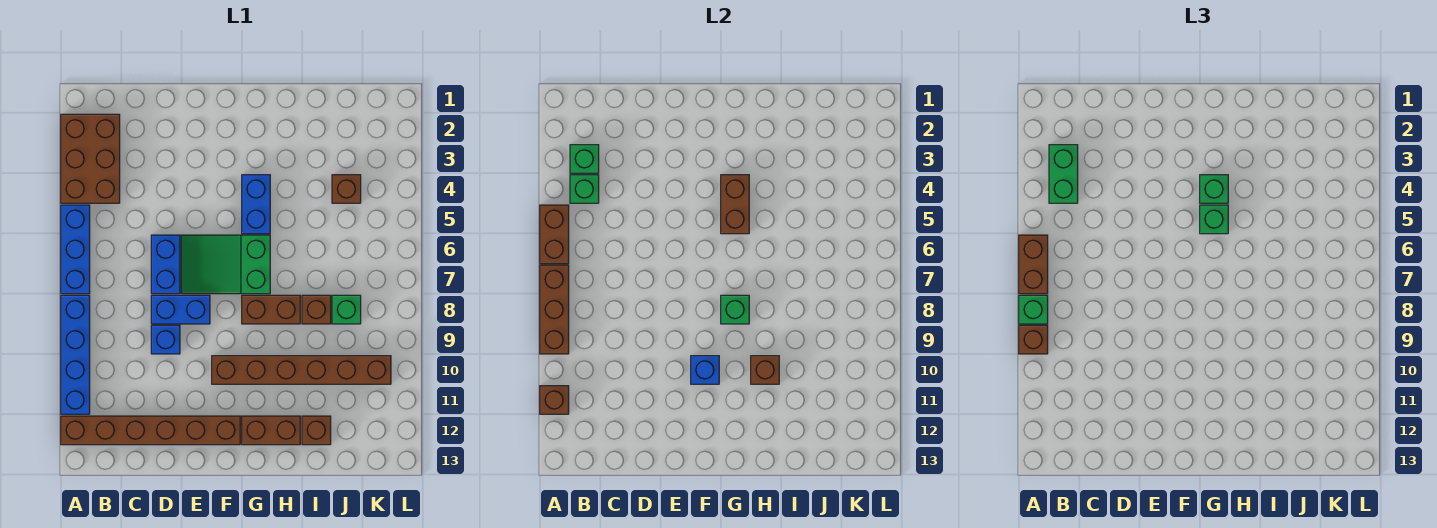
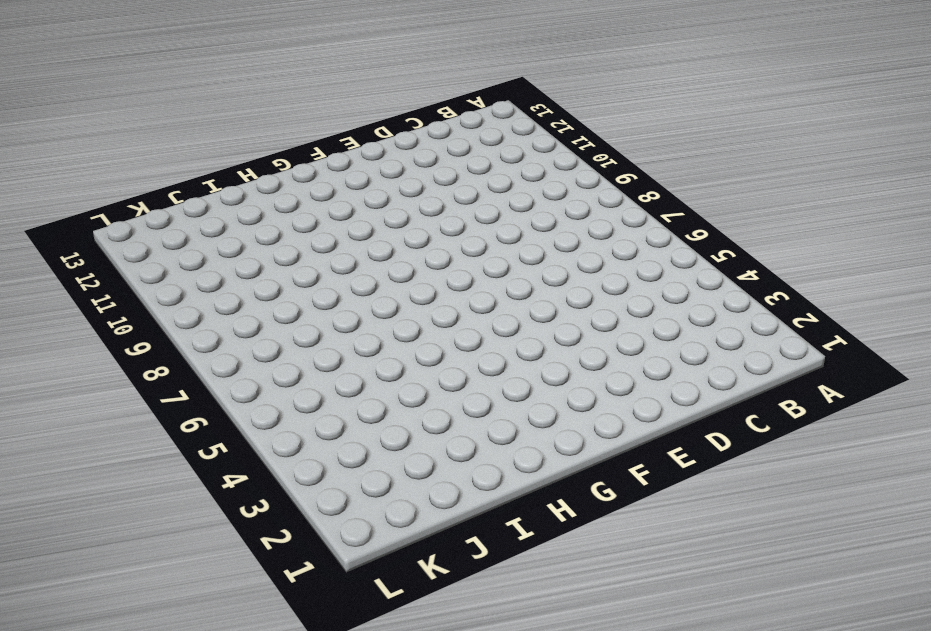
none -> brown 2x3 brick [61,114,120,203]
none -> blue 1x3 brick [61,205,90,294]
none -> blue 1x4 brick [61,295,90,414]
none -> brown 1x6 brick [61,416,240,445]

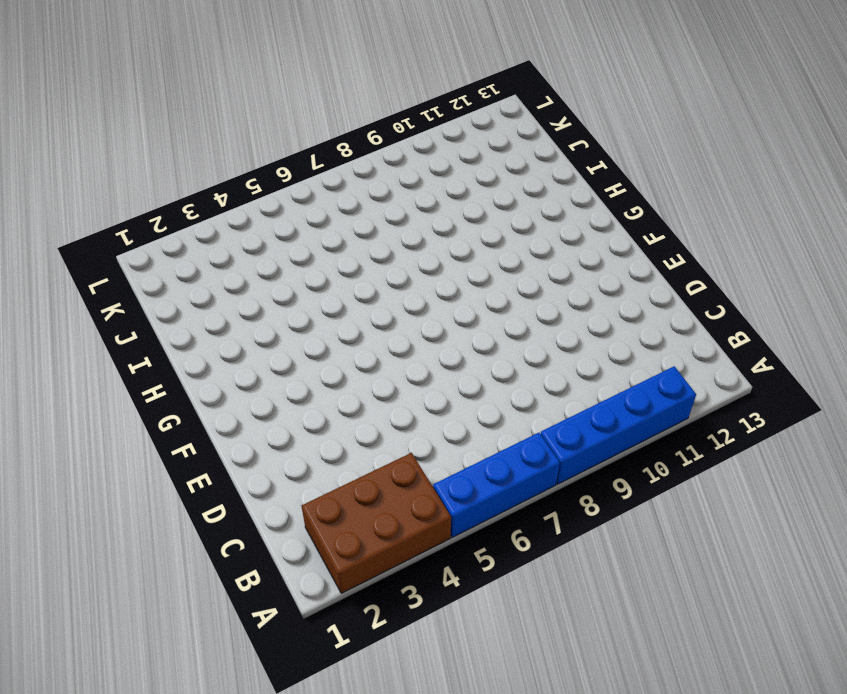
none -> brown 1x6 brick [61,416,240,445]
none -> blue 1x2 brick [151,235,180,294]
none -> blue 1x2 brick [151,295,210,324]
none -> blue 1x1 brick [151,325,180,354]

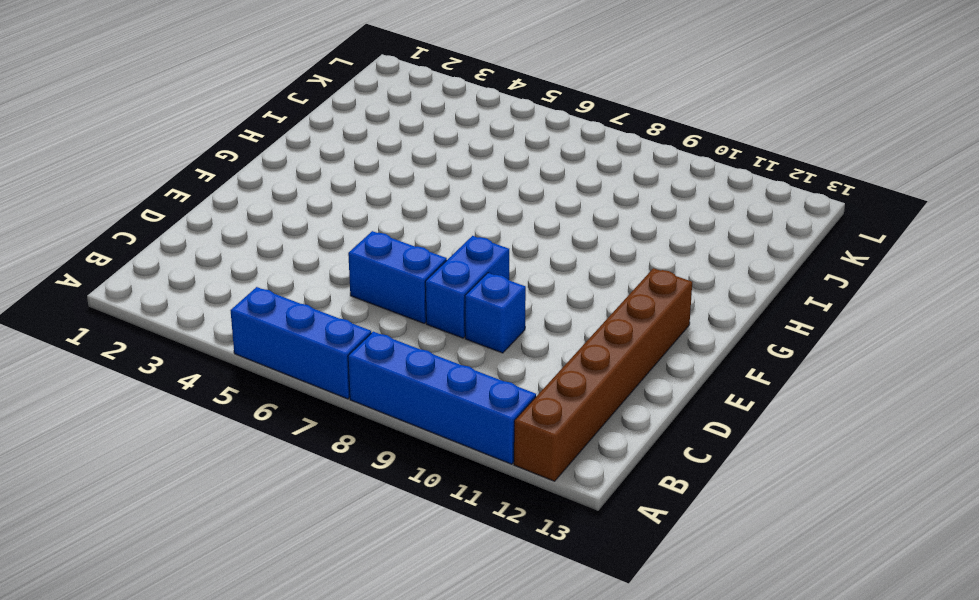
none -> brown 2x3 brick [61,114,120,203]
none -> green 2x3 slope [181,235,270,294]
none -> brown 1x6 brick [212,356,391,384]
none -> blue 1x2 brick [242,175,270,234]

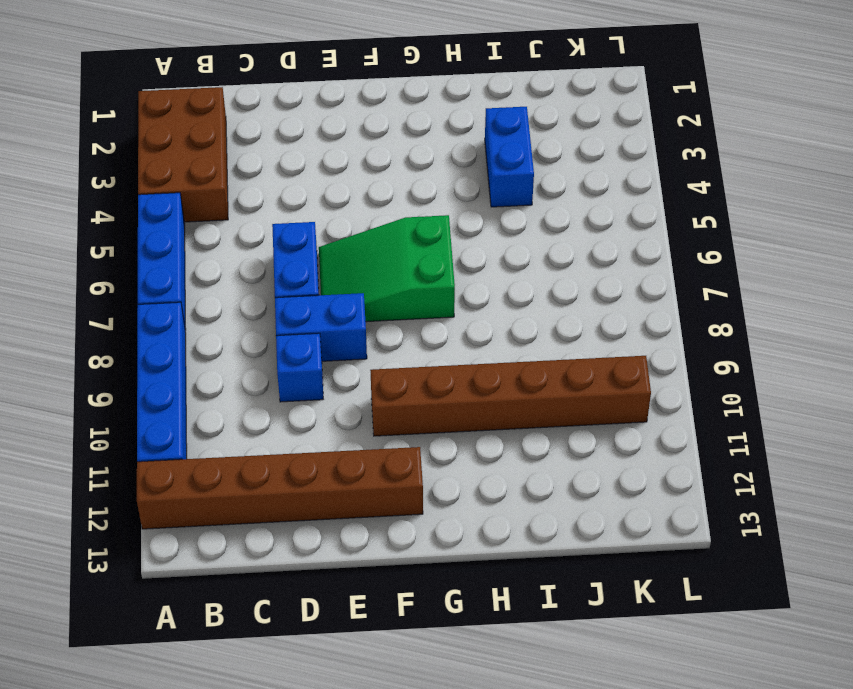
blue 1x2 brick [485,107,534,207] -> blue 1x2 brick moved to [242,175,270,234]
none -> brown 1x2 brick [242,295,300,324]
none -> brown 1x2 brick [242,416,300,445]
none -> brown 1x1 brick [302,295,331,324]
none -> brown 1x1 brick [302,416,331,445]

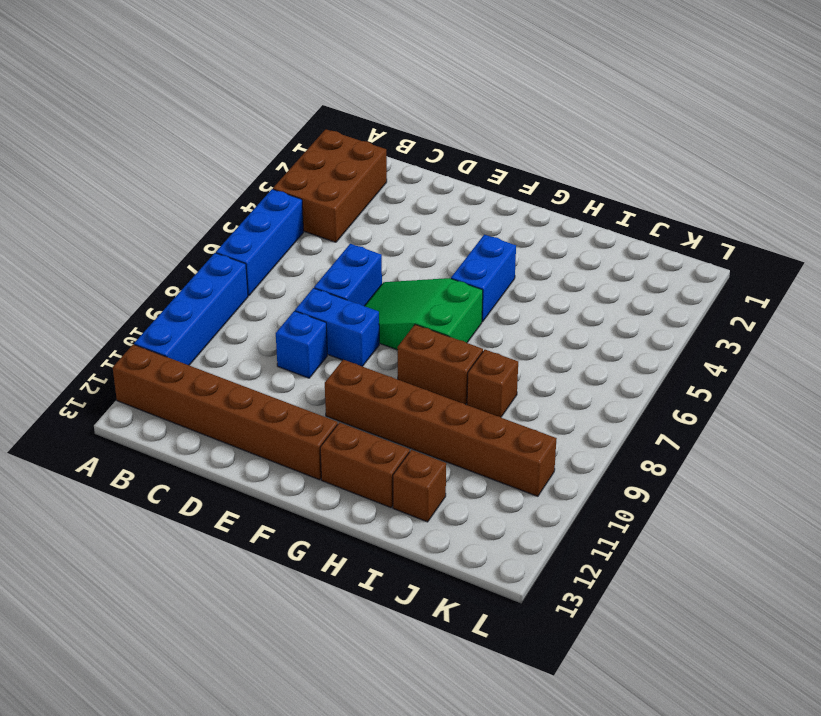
none -> brown 1x1 brick [332,175,361,203]
none -> green 1x1 brick [332,295,361,324]
none -> brown 1x2 brick [540,205,569,264]
none -> brown 1x3 brick [540,265,569,354]

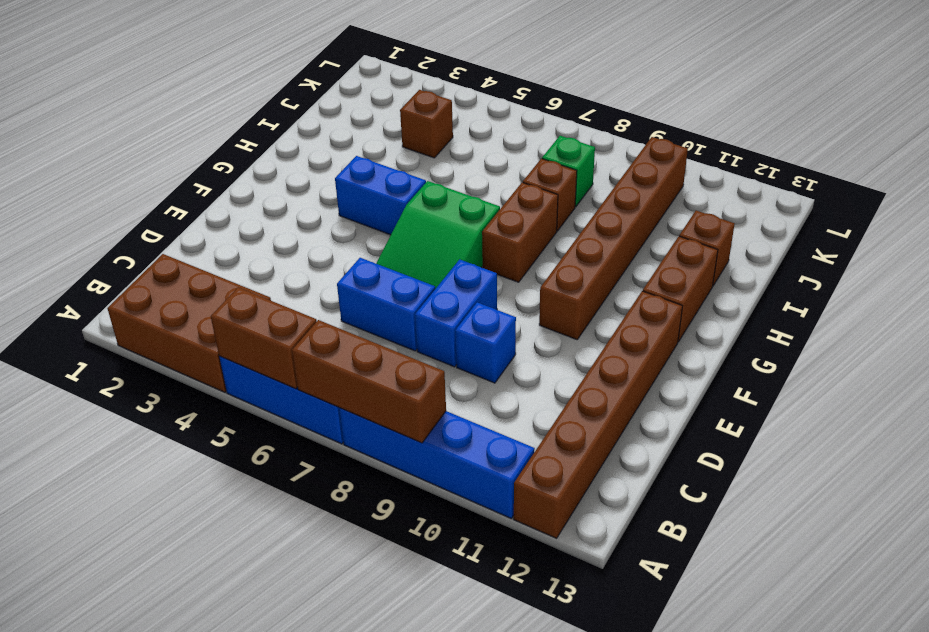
none -> brown 1x1 brick [540,386,569,414]
none -> green 1x1 brick [570,145,599,173]
none -> green 1x1 brick [570,175,599,203]
none -> blue 1x1 brick [691,356,719,384]

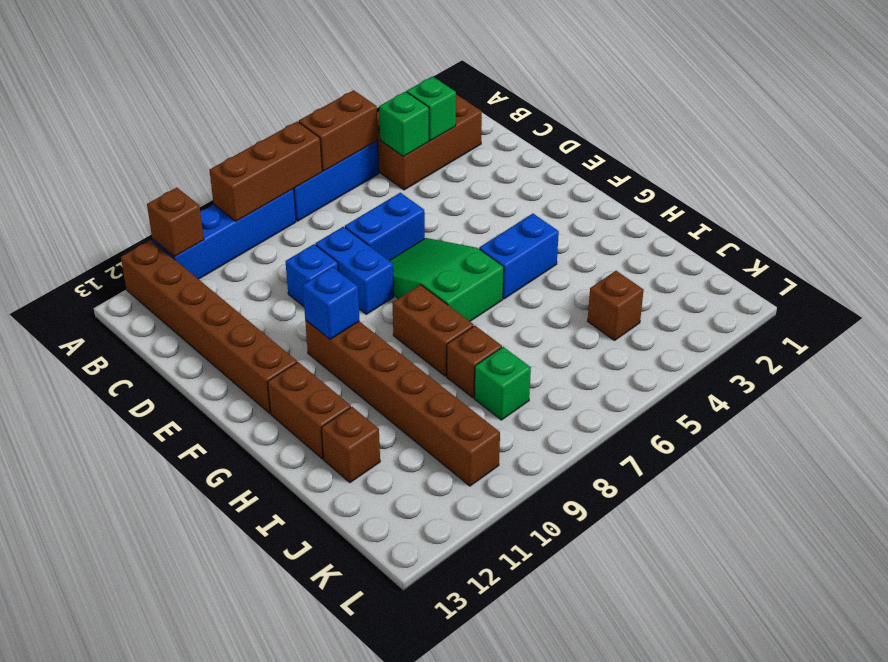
none -> brown 1x2 brick [721,175,749,234]
none -> green 1x1 brick [721,295,749,324]
none -> brown 1x1 brick [751,356,779,384]
none -> brown 1x2 brick [1019,235,1048,294]

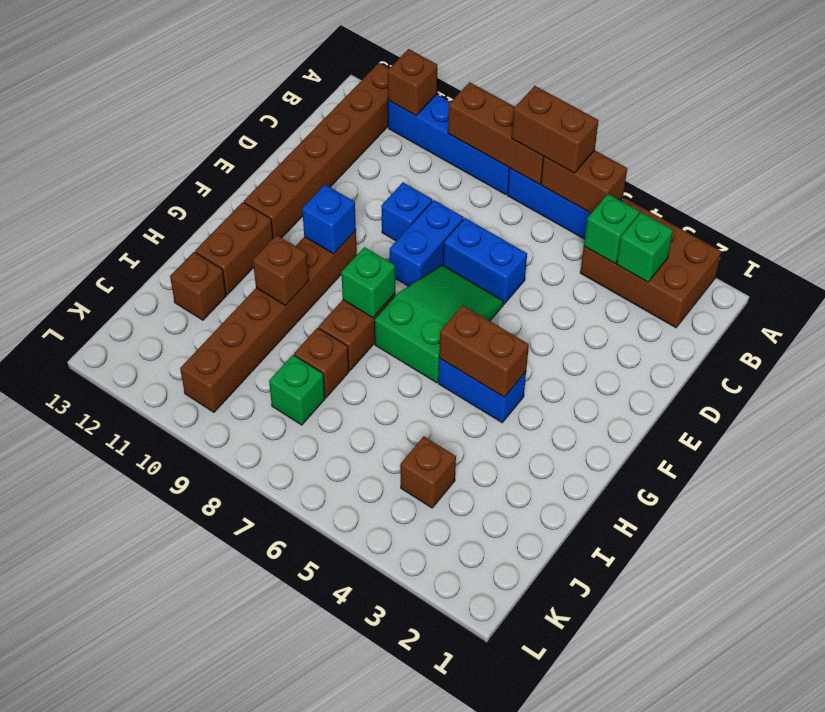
none -> green 1x1 brick [1019,295,1048,324]
none -> brown 1x1 brick [1019,325,1048,354]
none -> green 1x2 brick [1049,145,1078,203]
none -> green 1x1 brick [1200,175,1228,203]

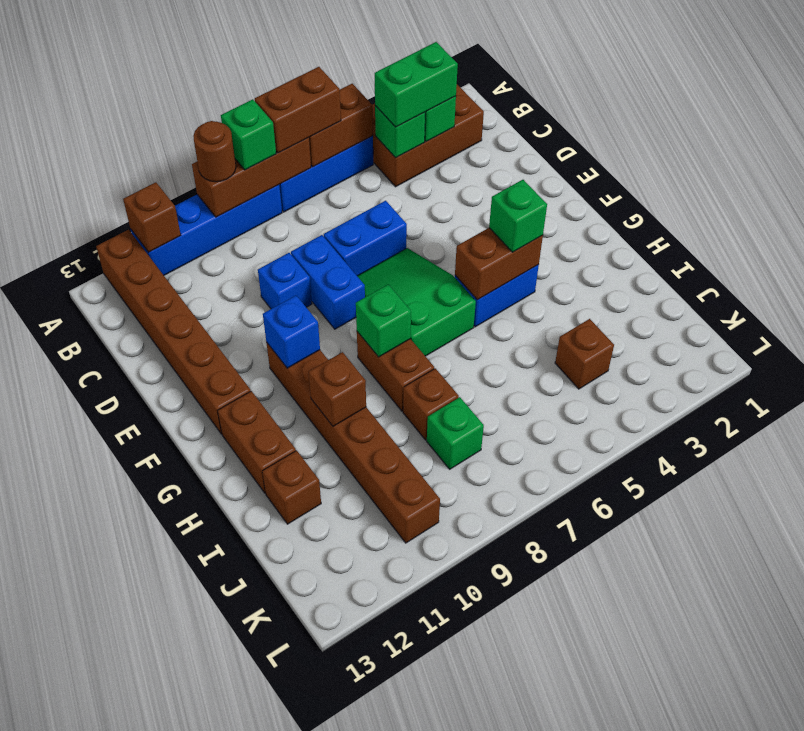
brown 1x1 round brick [193,121,236,182] -> brown 1x1 brick [1019,325,1048,354]
none -> green 1x1 brick [1200,205,1228,234]

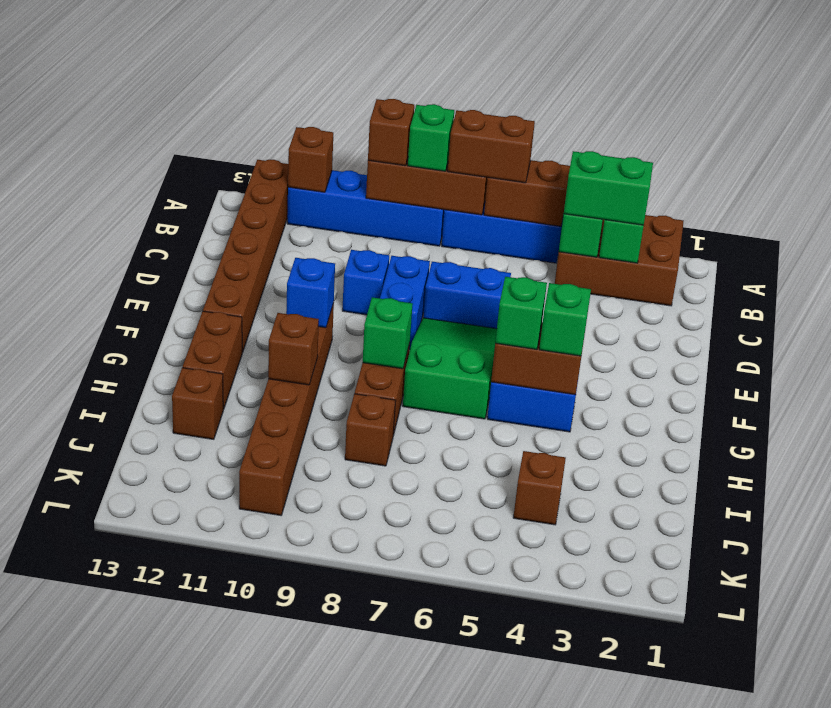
none -> green 1x1 brick [332,295,361,324]

